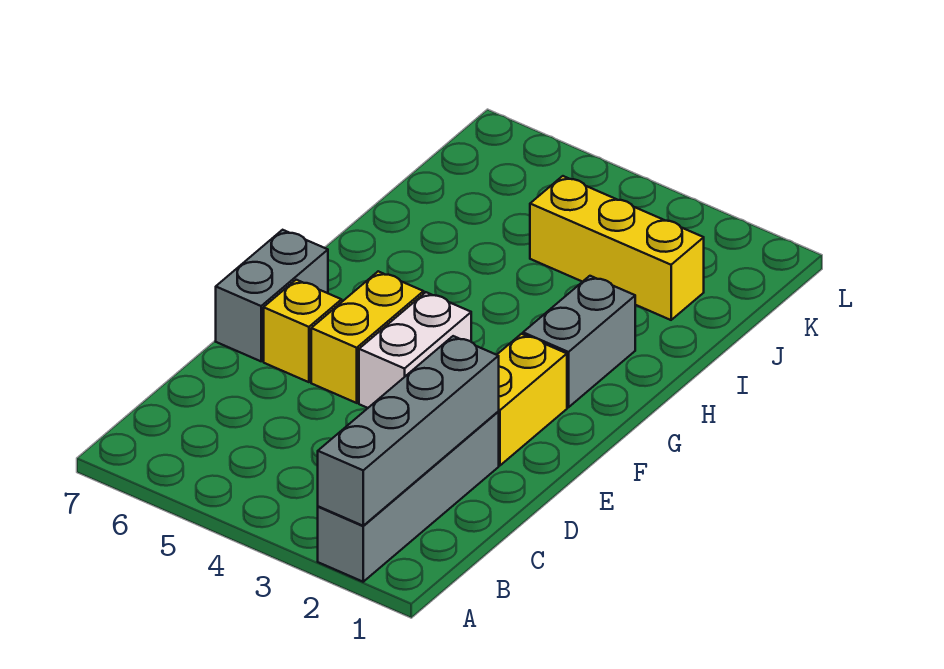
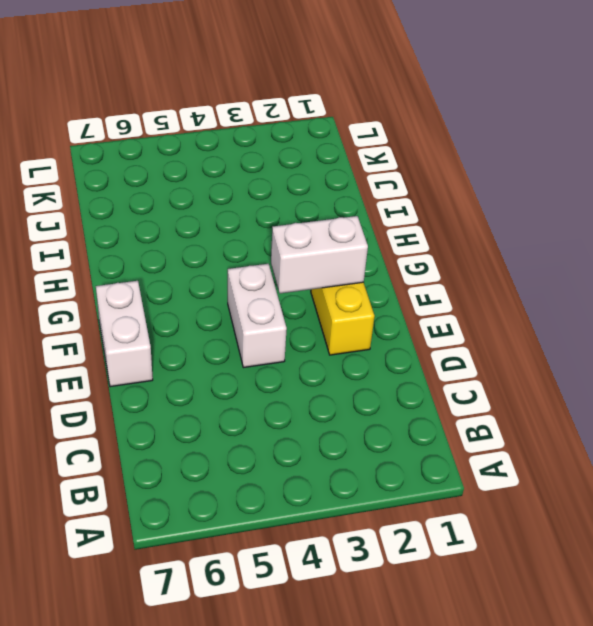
white 1x2 brick [96,281,153,387] -> grey 1x2 brick [216,230,328,361]
white 1x2 brick [271,216,368,293] -> none
none -> grey 1x4 brick [318,412,499,582]
none -> yellow 1x2 brick [311,271,424,403]

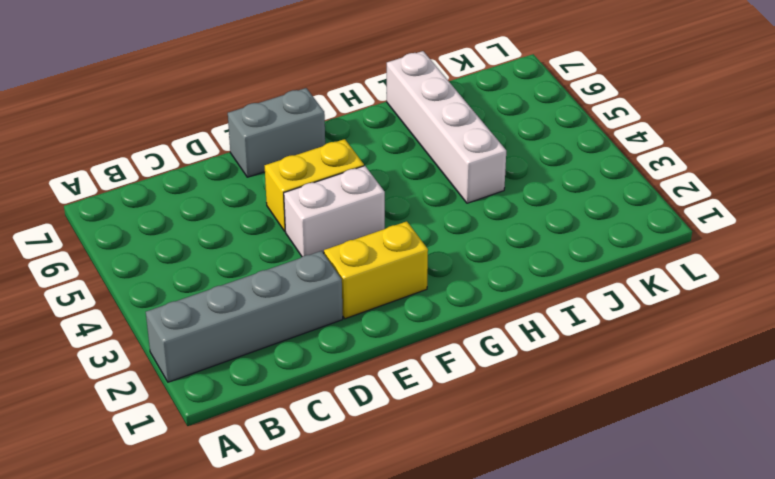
white 1x4 brick [387,51,506,203] -> none
none -> yellow 1x1 brick [264,280,342,382]
none -> grey 1x2 brick [523,276,635,407]

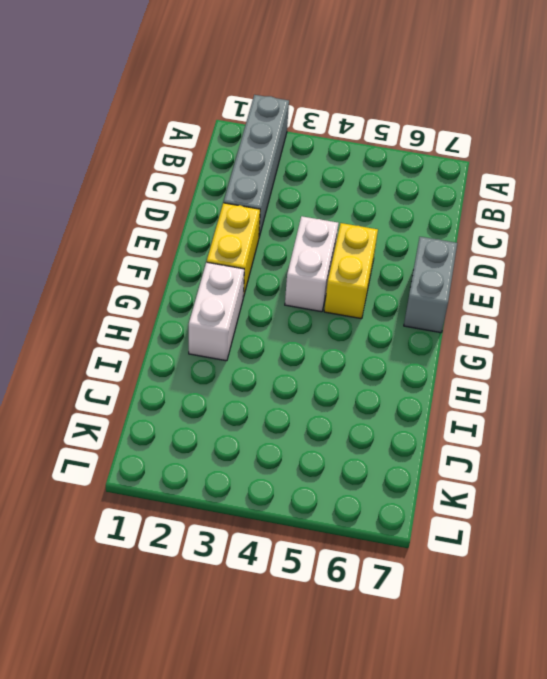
white 1x2 brick [189,262,244,361] -> grey 1x2 brick [523,276,635,407]
none -> yellow 1x1 brick [264,280,342,382]
none -> yellow 1x3 brick [530,176,704,320]

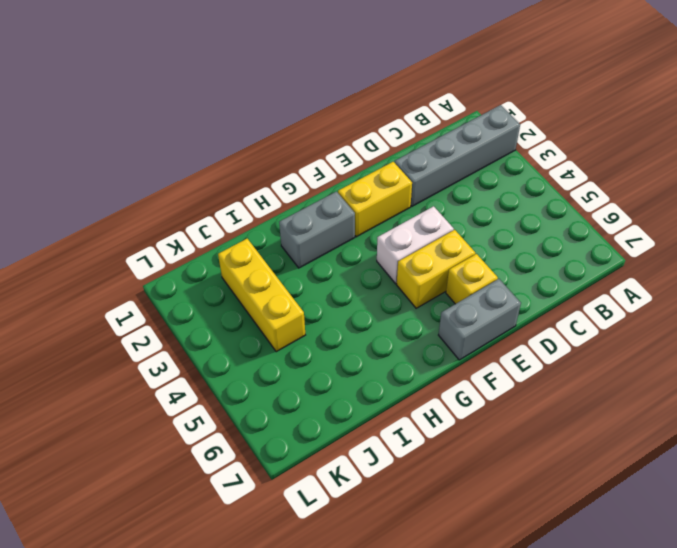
none -> grey 1x4 brick [318,336,499,526]

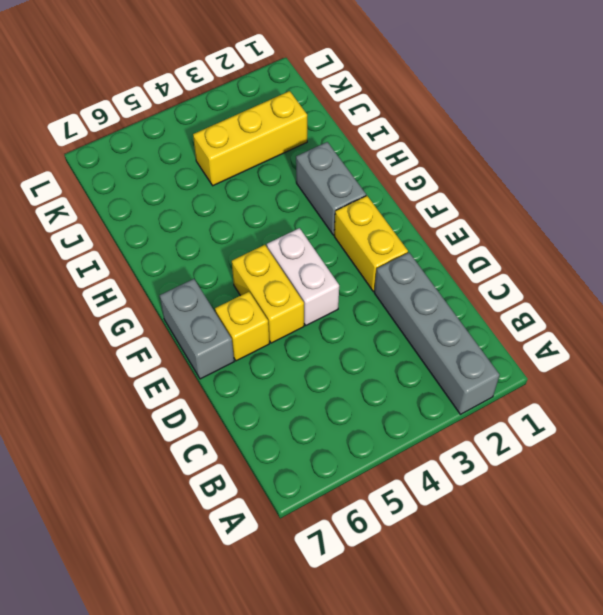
none -> grey 1x4 brick [318,336,499,526]

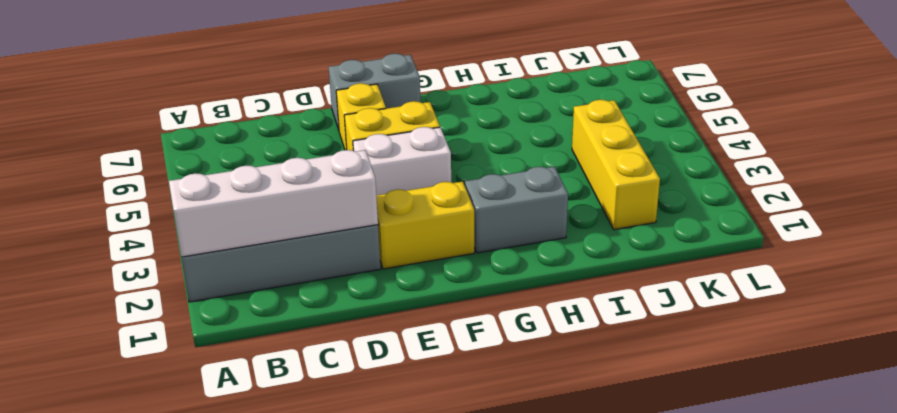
white 1x4 brick [169,150,378,257] -> grey 1x4 brick [318,336,499,526]

